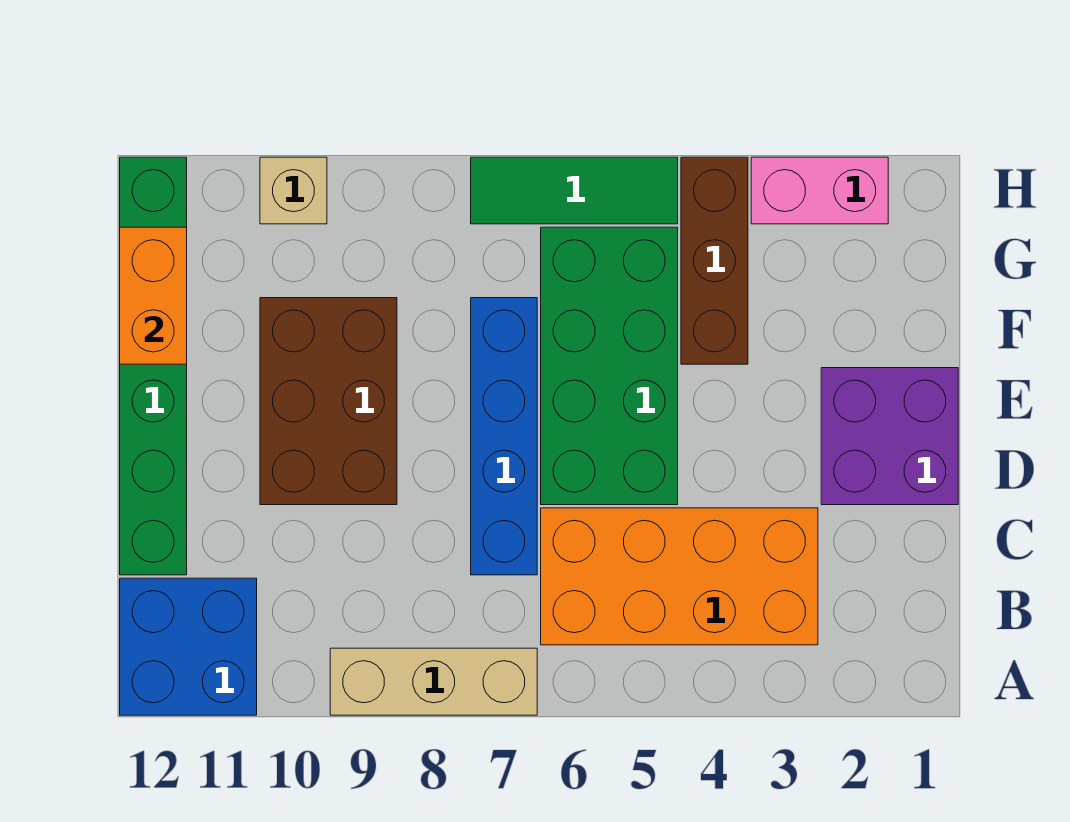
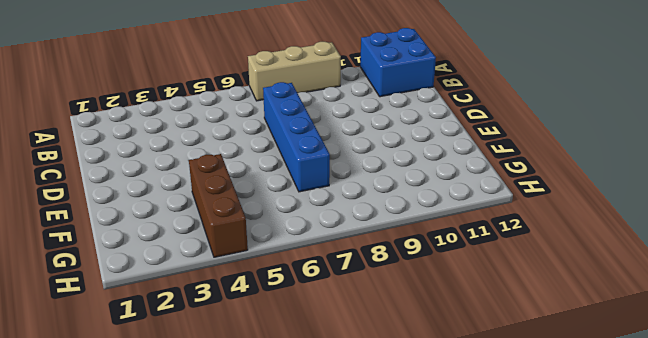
none -> orange 2x4 brick [541,508,818,645]
none -> green 1x6 brick [120,157,187,575]
none -> purple 2x2 brick [821,368,958,505]

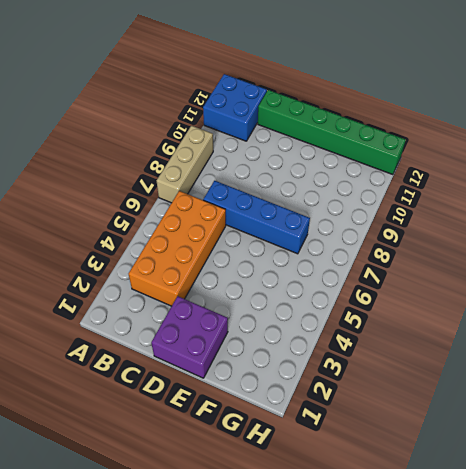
none -> green 2x4 brick [541,227,678,505]
none -> brown 2x3 brick [260,298,397,505]
none -> brown 1x3 brick [681,157,748,364]

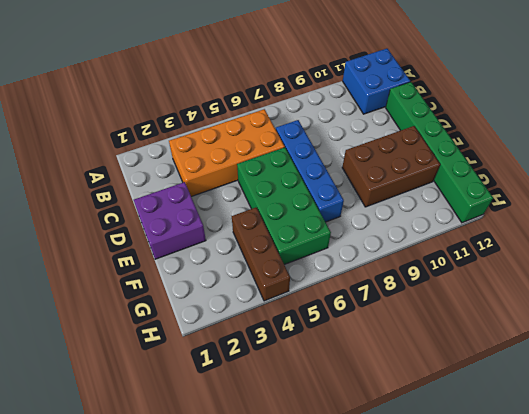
brown 2x3 brick [342,126,440,207] -> brown 2x3 brick turned to [260,298,397,505]
none -> tan 1x3 brick [330,648,537,715]
none -> pink 1x2 brick [751,157,888,224]
none -> green 1x3 tile [471,157,678,224]

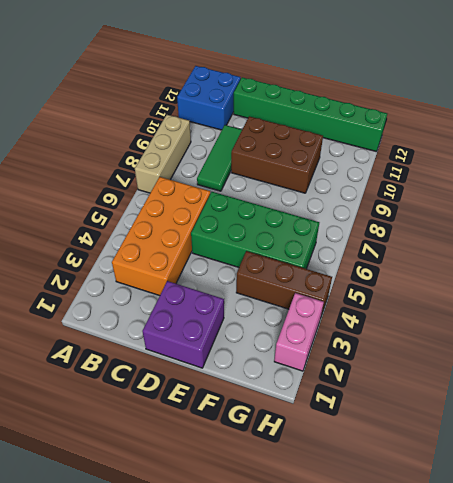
green 1x3 tile [197,125,242,191] -> green 1x3 tile moved to [471,157,678,224]
none -> blue 1x4 brick [471,298,537,575]
none -> tan 1x1 brick [260,157,327,224]
none -> orange 1x2 brick [120,227,187,364]

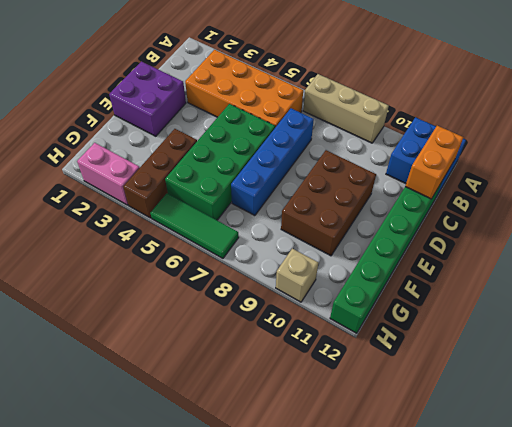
orange 1x2 brick [405,126,464,199] -> orange 1x2 brick moved to [120,227,187,364]

